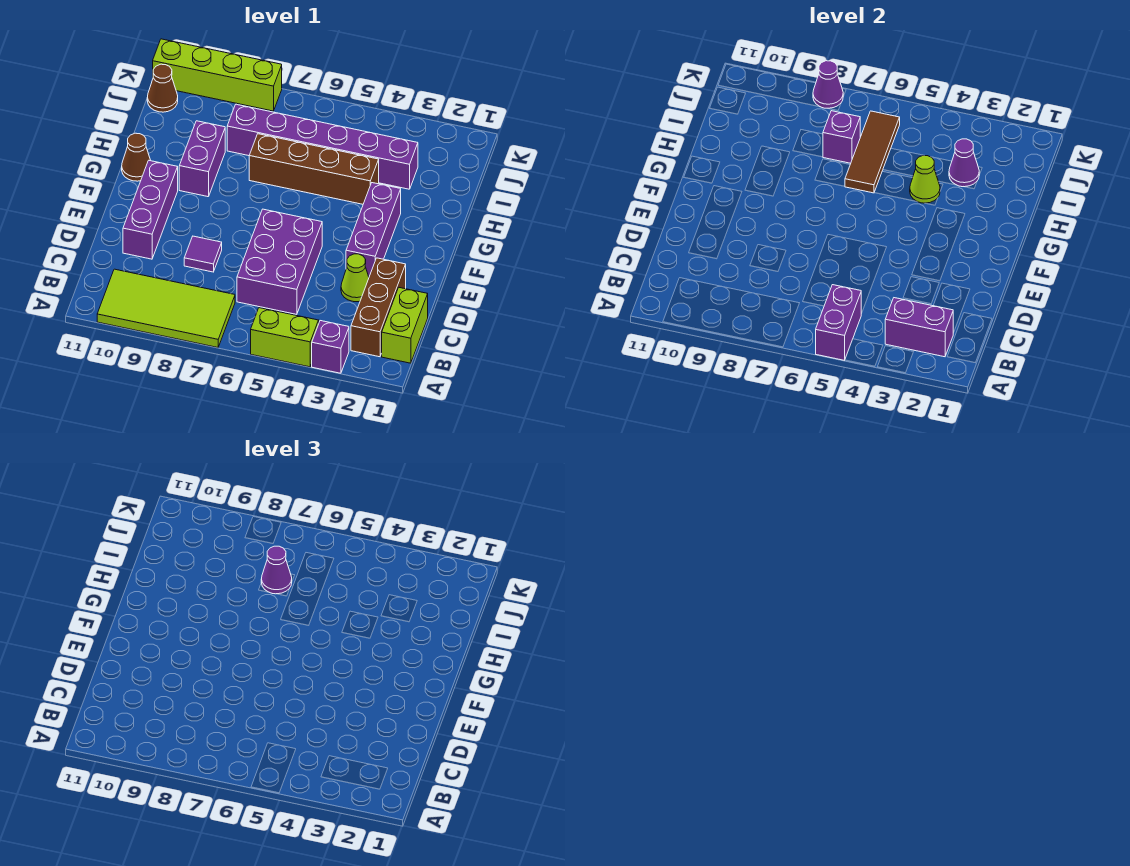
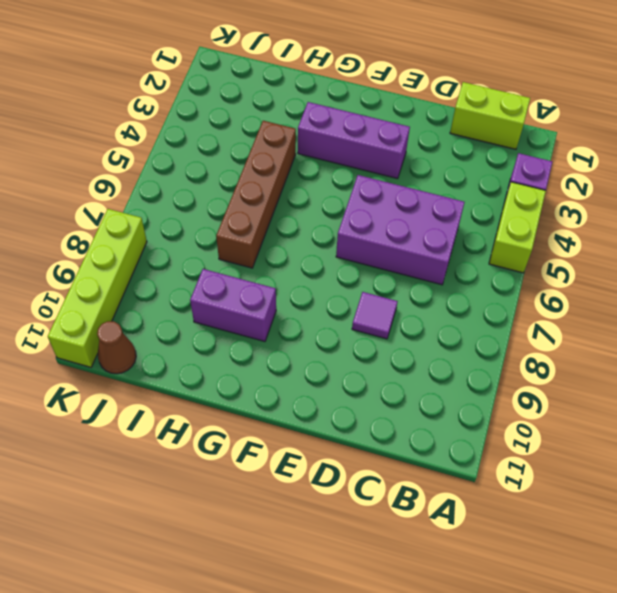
none -> lime 2x4 tile [97,269,235,347]
none -> brown 1x3 brick [351,258,406,357]
none -> lime 1x1 cone [341,254,369,302]

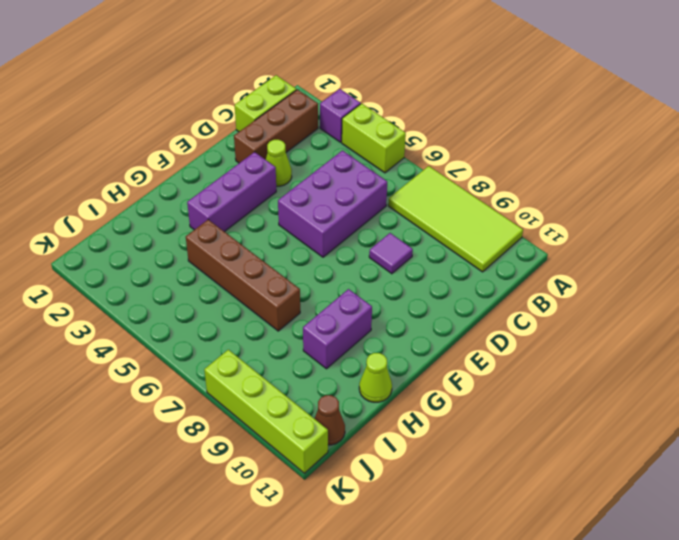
lime 1x1 cone [359,353,392,402] -> lime 1x1 cone moved to [910,156,940,203]
none -> purple 1x3 brick [123,161,178,259]
none -> brown 1x1 cone [122,133,151,181]
none -> purple 1x6 brick [227,104,418,189]

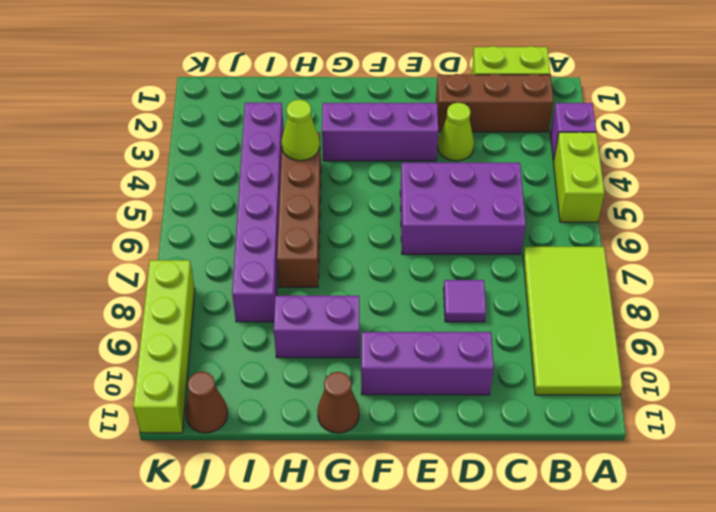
none -> purple 1x2 brick [816,285,861,360]
none -> purple 1x2 brick [885,298,953,357]
none -> brown 1x3 tile [845,111,900,193]

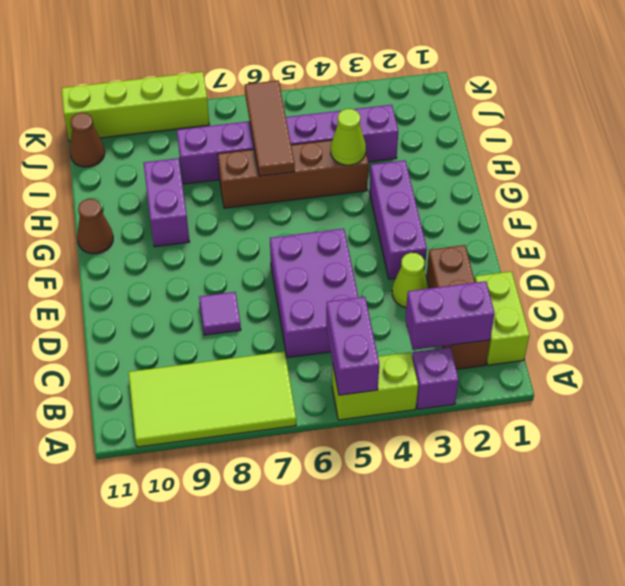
none -> purple 1x3 brick [123,161,178,259]
none -> purple 1x1 cone [949,139,979,187]
none -> purple 1x1 brick [823,111,860,163]

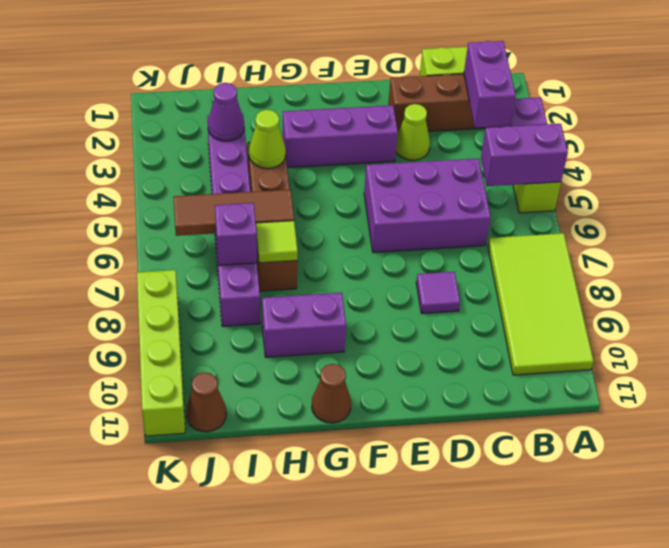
lime 1x1 tile [256,221,298,263] -> none
none -> purple 1x3 brick [123,161,178,259]
none -> purple 1x1 cone [813,61,843,108]
none -> purple 1x1 cone [261,546,292,594]

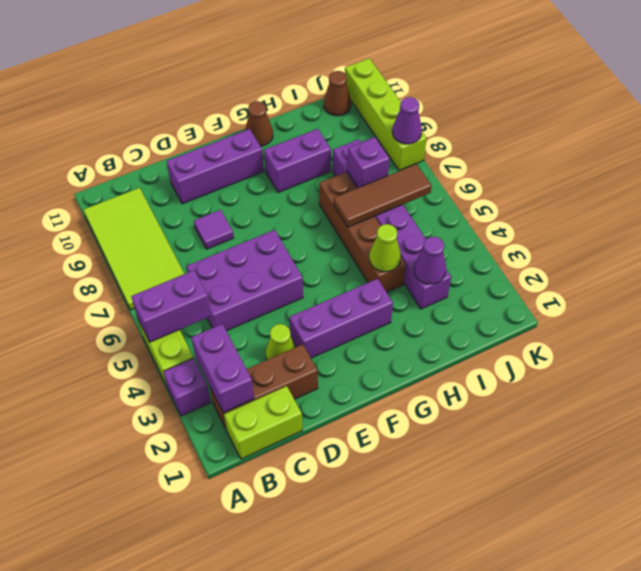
none -> purple 1x1 cone [261,546,292,594]

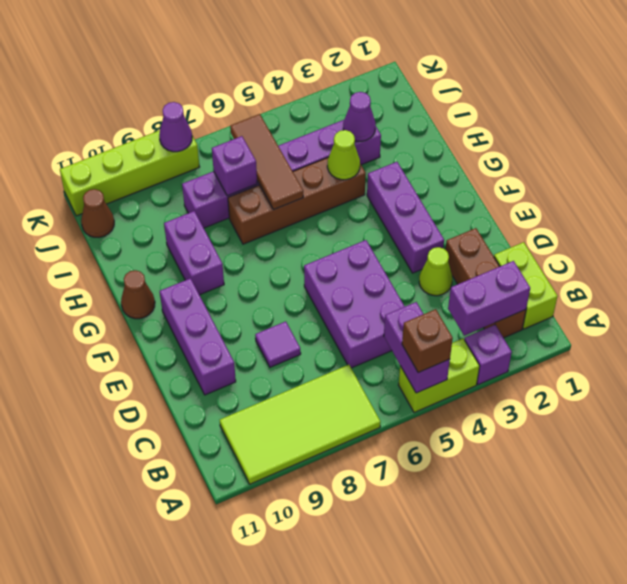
brown 1x1 brick [402,309,453,373] -> none
none -> purple 1x1 cone [261,546,292,594]

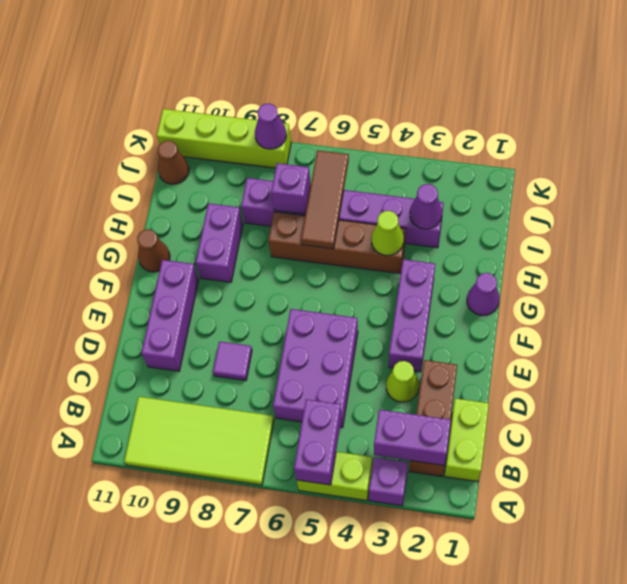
purple 1x1 cone [467,273,499,315] -> purple 1x1 cone moved to [261,546,292,594]

